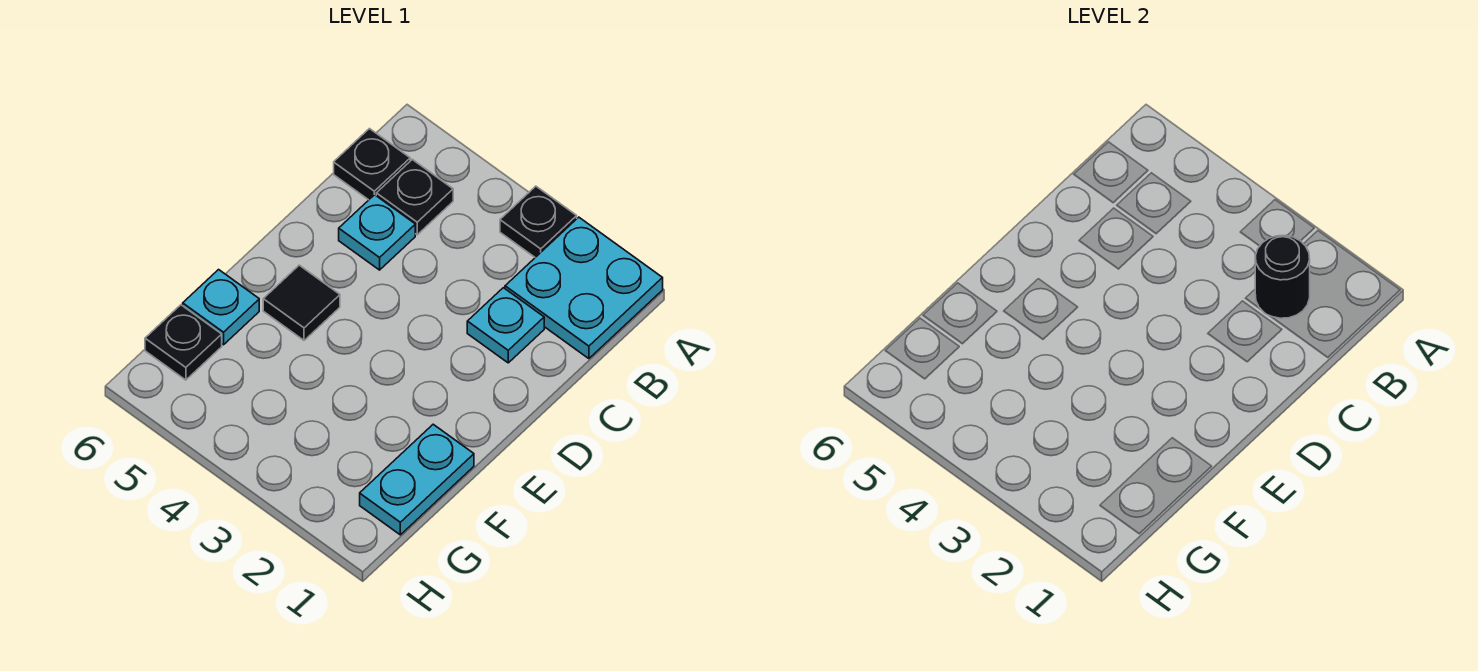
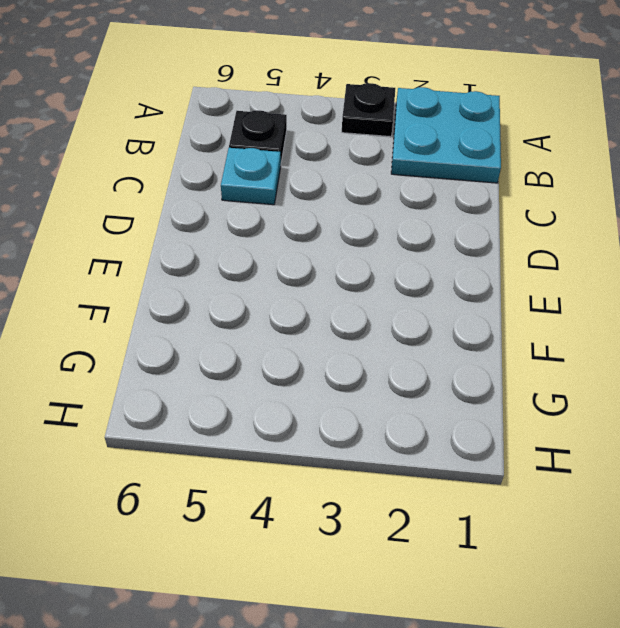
none -> black 1x1 plate [334,129,410,200]
none -> cyan 1x1 plate [467,288,544,363]

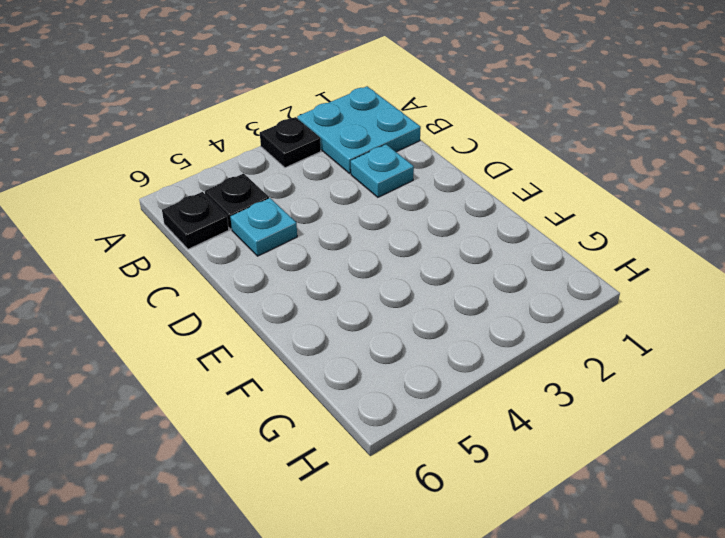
none -> black 1x1 tile [263,265,340,340]
none -> cyan 1x2 plate [360,424,474,535]

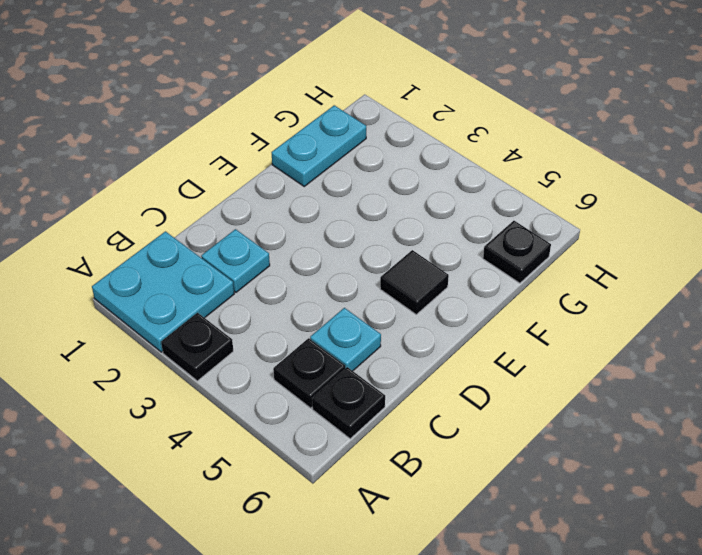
none -> cyan 1x1 plate [183,270,259,345]
none -> black 1x1 round brick [1255,235,1310,318]

